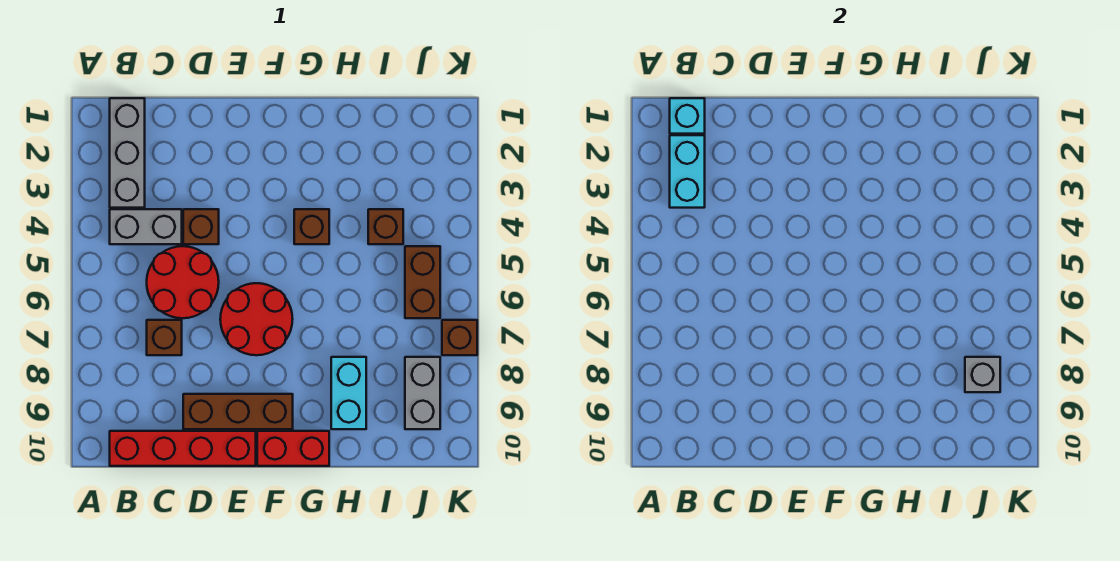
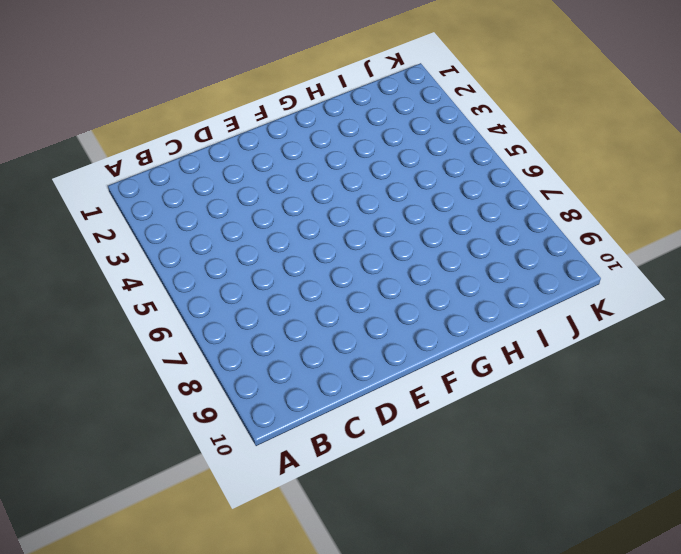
none -> grey 1x3 brick [110,98,145,208]
none -> grey 1x2 brick [110,209,182,244]
none -> red 1x4 brick [110,431,256,466]

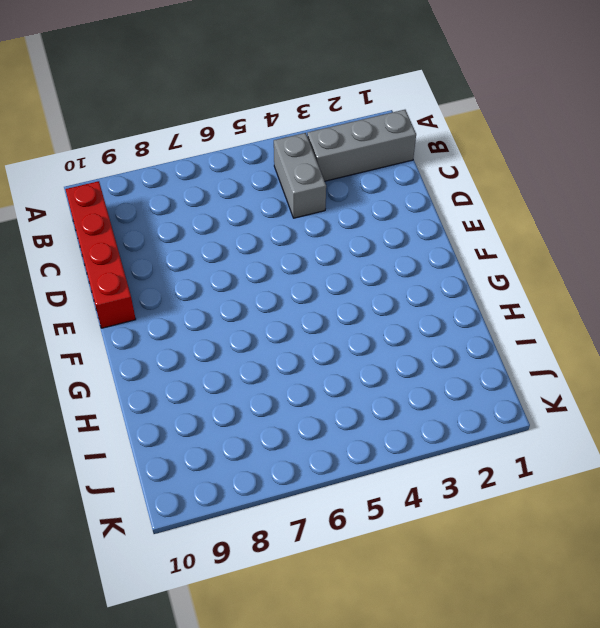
none -> red 2x2 round brick [147,246,219,318]
none -> brown 1x1 brick [147,320,182,355]
none -> brown 1x1 brick [183,209,219,244]

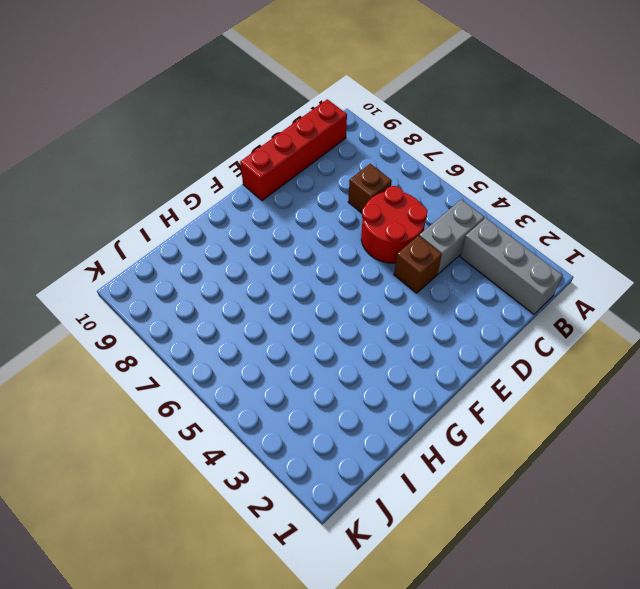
none -> brown 1x3 brick [183,394,293,429]
none -> red 2x2 round brick [220,283,293,355]
none -> red 1x2 brick [257,431,329,466]

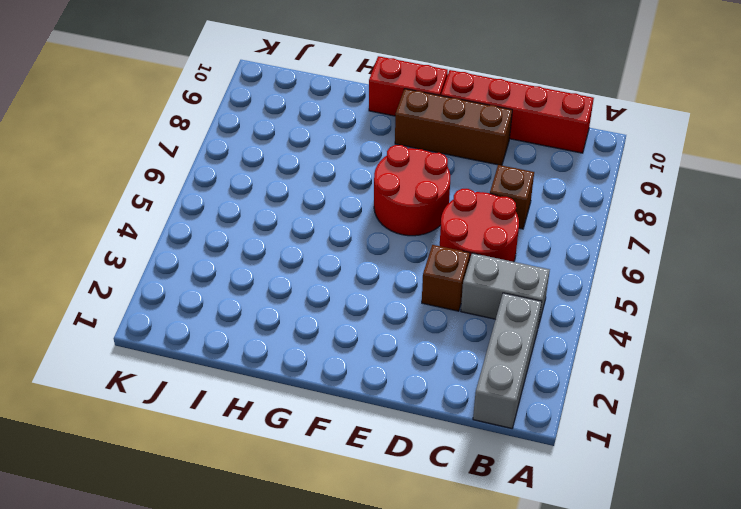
none -> brown 1x1 brick [294,209,329,244]
none -> cyan 1x2 brick [331,357,366,429]
none -> brown 1x1 brick [368,209,403,244]

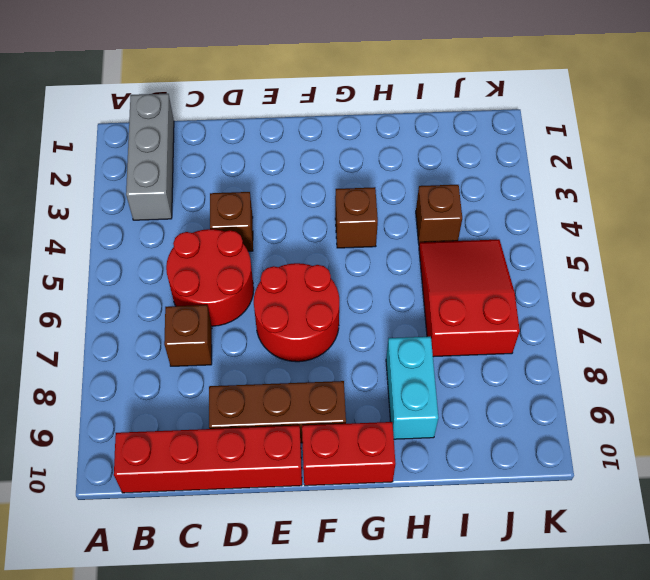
red 2x3 slope [419,239,520,357] -> brown 1x2 brick [405,246,440,318]
none -> grey 1x2 brick [110,209,182,244]
none -> grey 1x2 brick [405,357,440,429]
none -> brown 1x1 brick [442,320,477,355]

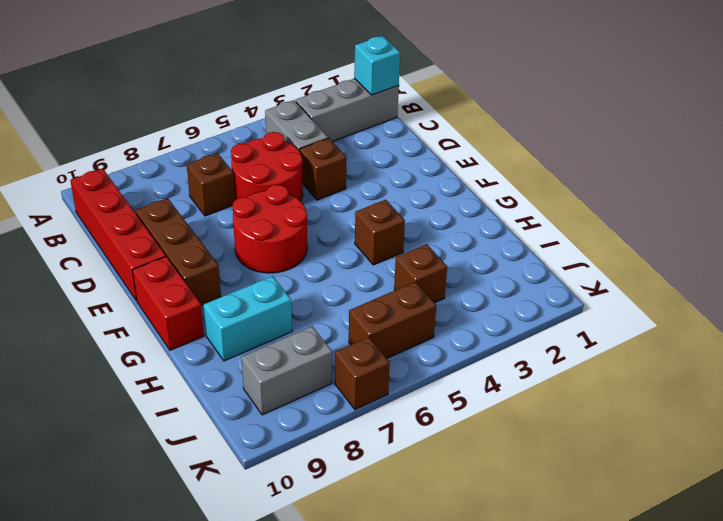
none -> cyan 1x2 brick [670,135,705,208]
none -> grey 1x1 brick [965,357,1000,392]

